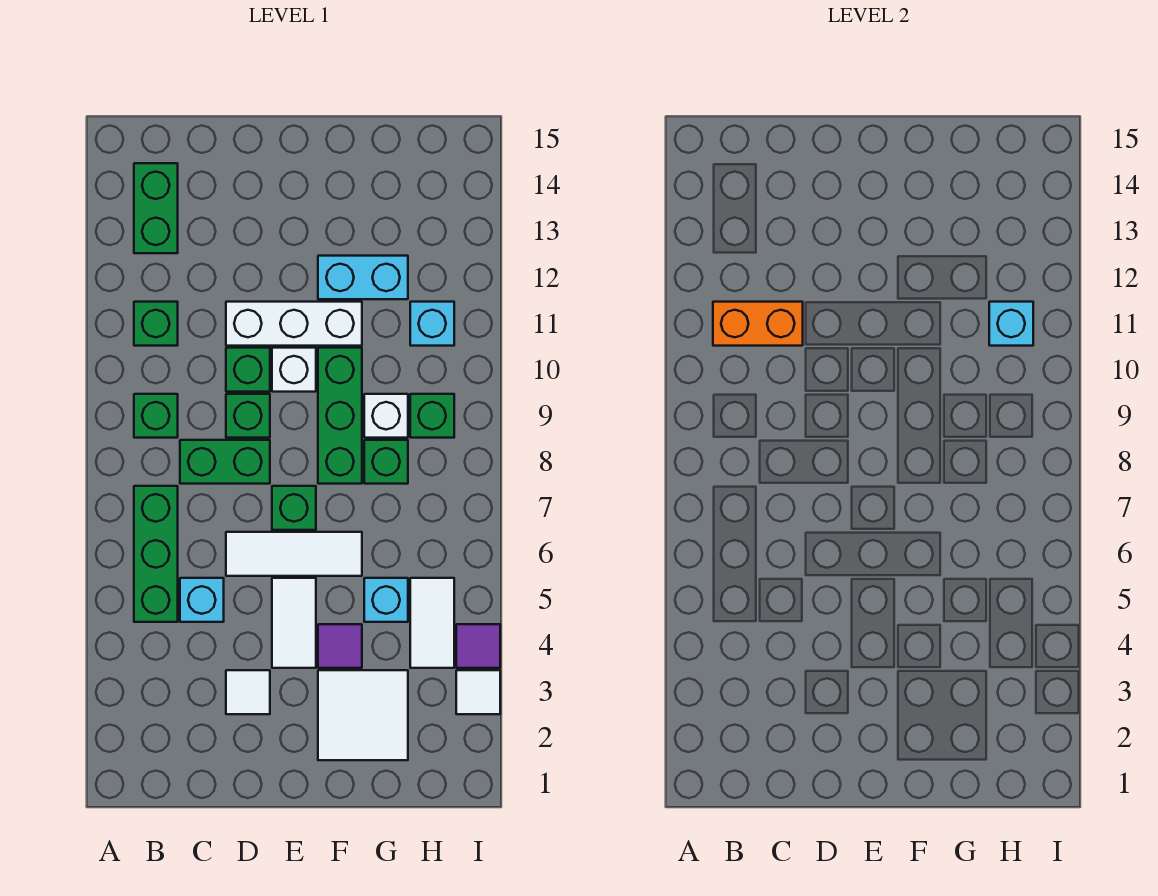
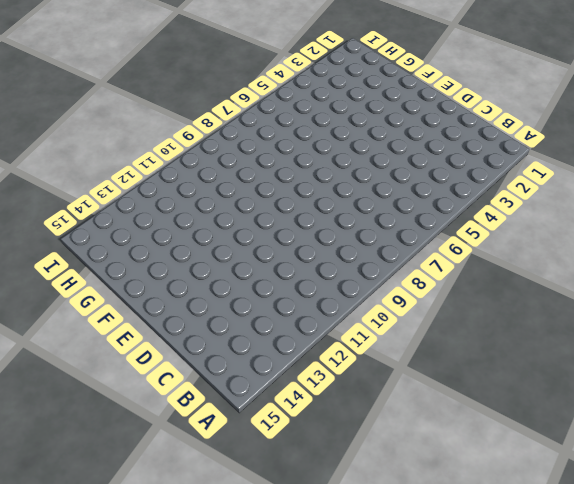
none -> green 1x3 brick [134,486,178,622]
none -> green 1x1 brick [134,394,178,438]
none -> green 1x1 brick [134,302,178,346]

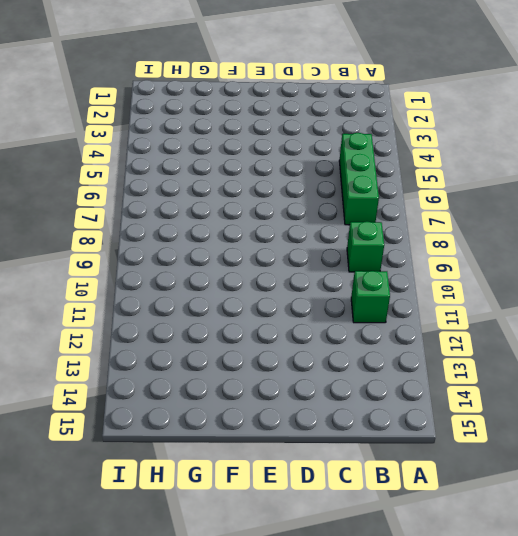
none -> green 1x2 brick [134,163,178,253]
none -> cyan 1x1 brick [180,578,224,622]
none -> green 1x2 brick [180,440,270,484]

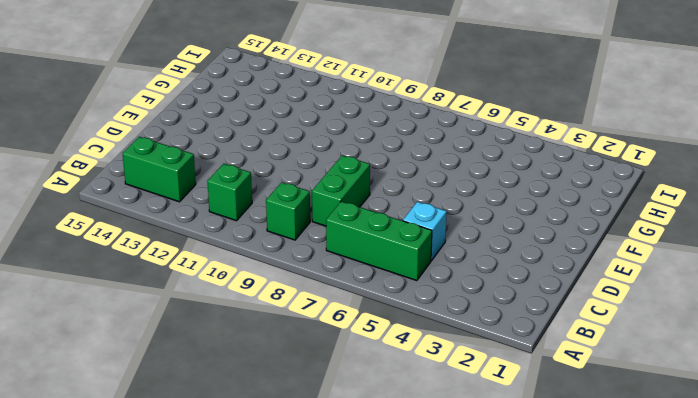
none -> white 1x1 tile [226,670,270,714]
none -> white 1x3 tile [226,532,362,576]
none -> green 1x1 brick [226,394,270,438]

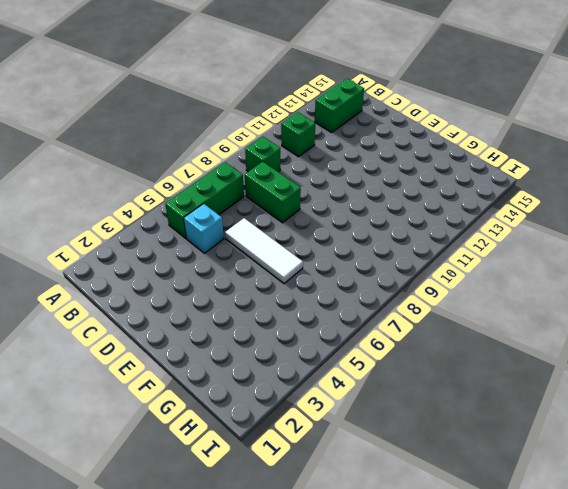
none -> white 1x1 tile [226,670,270,714]
none -> green 1x1 brick [226,394,270,438]
none -> green 1x1 brick [226,348,270,392]

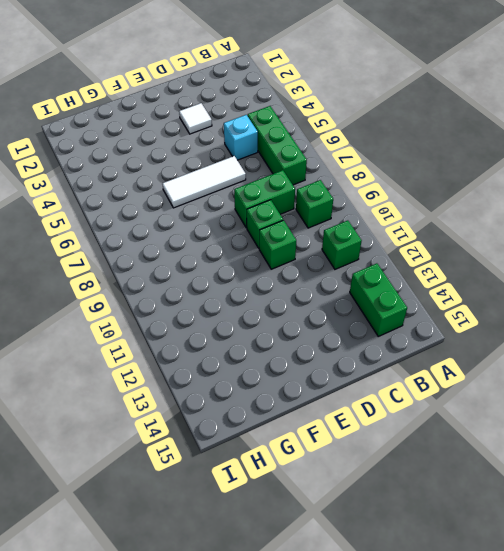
none -> white 1x3 brick [226,302,362,346]
none -> white 1x2 tile [272,578,316,668]
none -> green 1x1 brick [272,486,316,530]

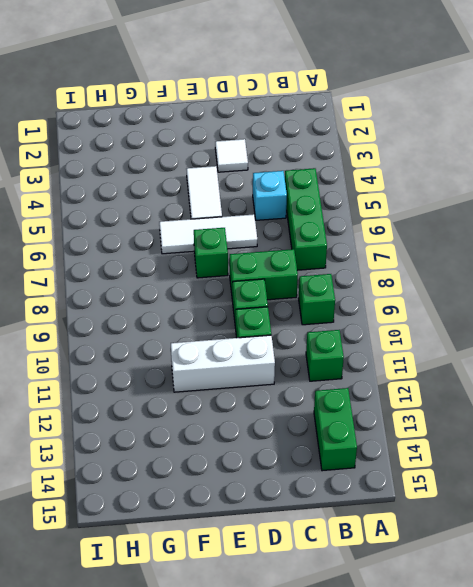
none -> white 1x1 brick [272,348,316,392]
none -> white 2x2 tile [318,670,408,760]
none -> purple 1x1 tile [318,624,362,668]

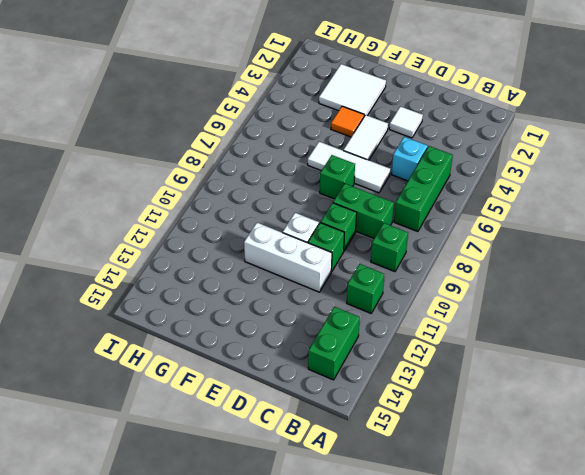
orange 1x1 tile [331,106,364,137] -> purple 1x1 tile [318,624,362,668]
none -> green 1x3 brick [318,348,362,484]
none -> cyan 1x2 brick [318,256,408,299]
none -> cyan 1x1 brick [364,578,408,622]

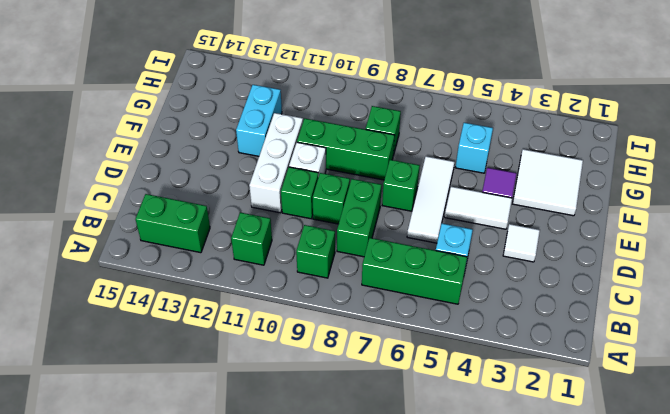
none -> white 1x1 brick [364,394,408,438]
none -> white 1x2 tile [410,578,454,668]
none -> green 1x1 brick [410,394,454,438]

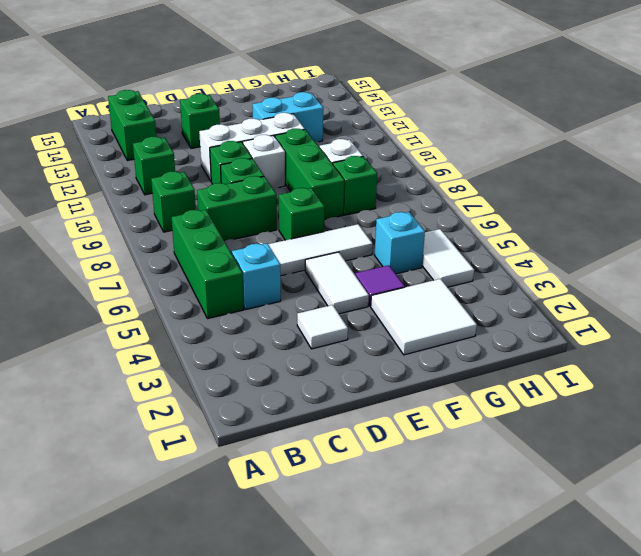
green 1x1 brick [180,94,220,148] -> green 1x1 brick moved to [410,394,454,438]
none -> cyan 1x1 brick [410,302,454,346]
none -> white 1x1 tile [456,670,500,714]
none -> purple 1x1 tile [456,624,500,668]

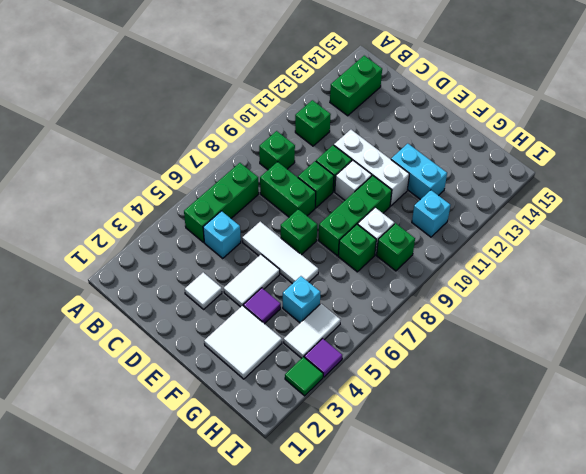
green 1x1 tile [285,357,323,396] -> white 1x1 tile [456,670,500,714]
none -> orange 1x2 brick [713,302,803,346]
none -> cyan 1x1 brick [989,302,1033,346]

